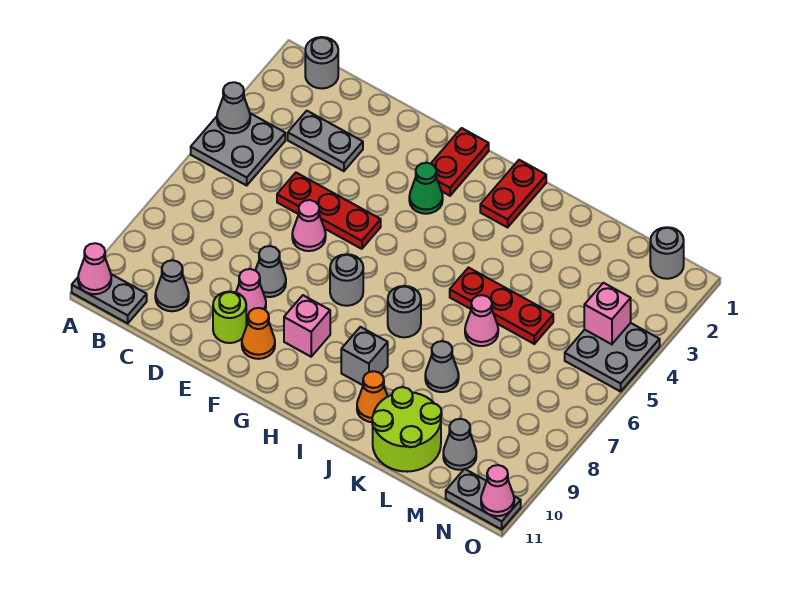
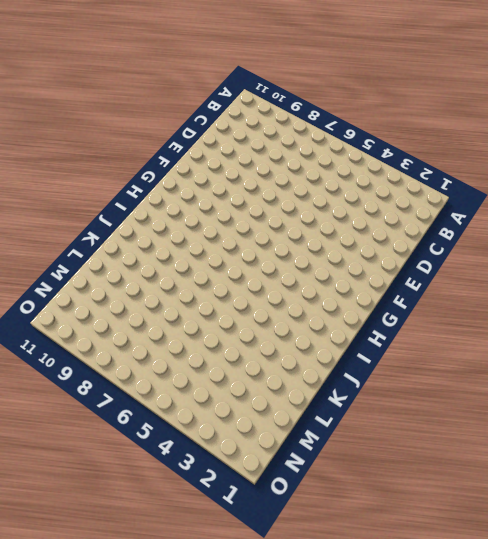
none -> grey 2x2 plate [191,113,285,185]
none -> grey 1x2 plate [72,274,147,323]
none -> grey 1x1 round brick [305,37,338,89]
none -> grey 1x2 plate [288,111,363,171]

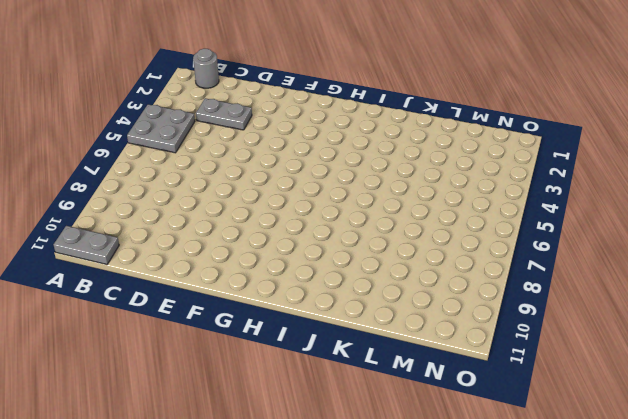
none -> grey 1x1 cone [155,260,189,311]
none -> red 1x3 plate [277,173,381,249]
none -> pink 1x1 cone [292,200,326,251]
none -> grey 1x1 cone [255,246,286,297]

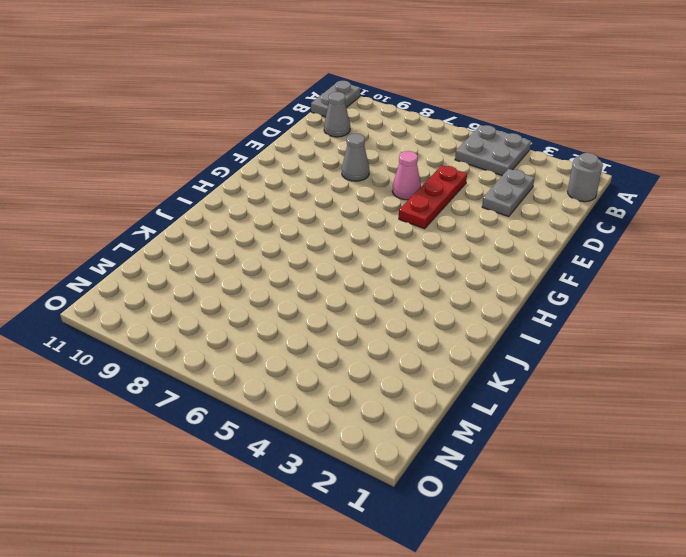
none -> pink 1x1 cone [236,269,266,320]
none -> lime 1x1 round brick [213,292,246,343]
none -> orange 1x1 cone [242,308,275,359]
none -> red 1x2 plate [431,128,489,196]

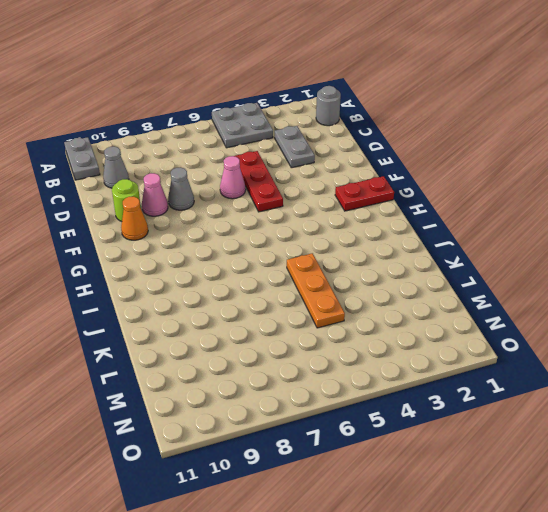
orange 1x3 plate [287,253,345,328] -> red 1x3 plate [450,268,553,344]
none -> green 1x1 cone [409,163,443,214]
none -> grey 1x1 round brick [330,254,363,306]
none -> pink 1x1 brick [284,295,330,357]
none -> red 1x2 plate [480,160,546,227]

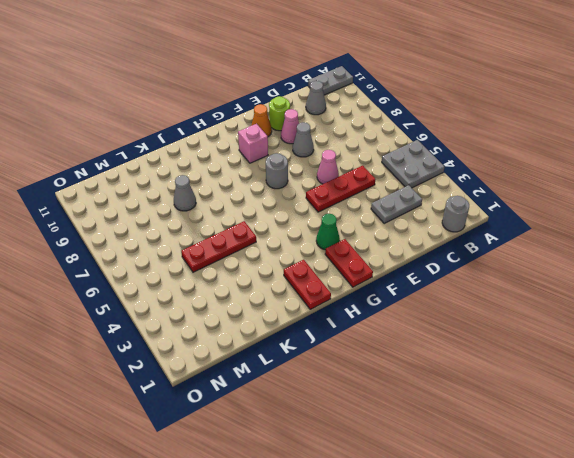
none -> grey 1x1 round brick [388,286,421,337]
none -> grey 1x1 brick [341,327,388,385]
none -> orange 1x1 cone [357,371,388,422]
none -> pink 1x1 cone [465,295,498,346]

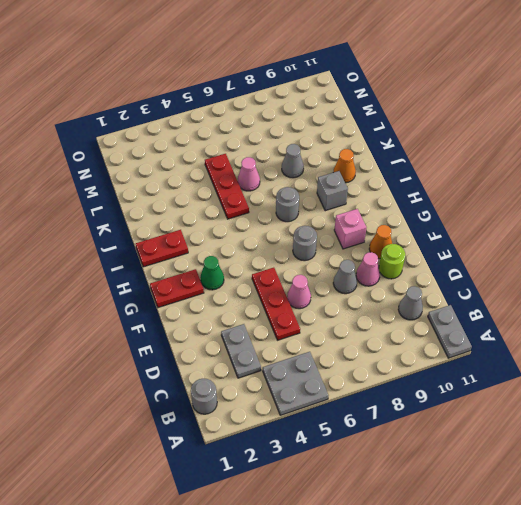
none -> lime 2x2 round brick [372,387,442,472]
none -> grey 1x1 cone [443,419,476,470]
none -> grey 1x1 round brick [650,227,684,279]
none -> grey 2x2 plate [565,323,660,391]

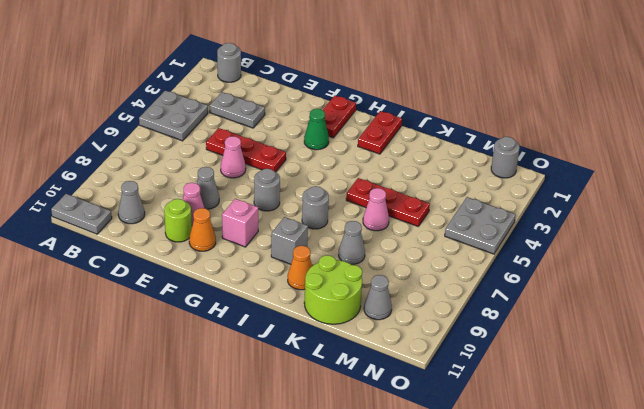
none -> grey 1x2 plate [446,469,521,529]
none -> grey 1x1 cone [217,82,250,133]
none -> pink 1x1 cone [78,243,111,294]
none -> pink 1x1 brick [584,283,631,344]

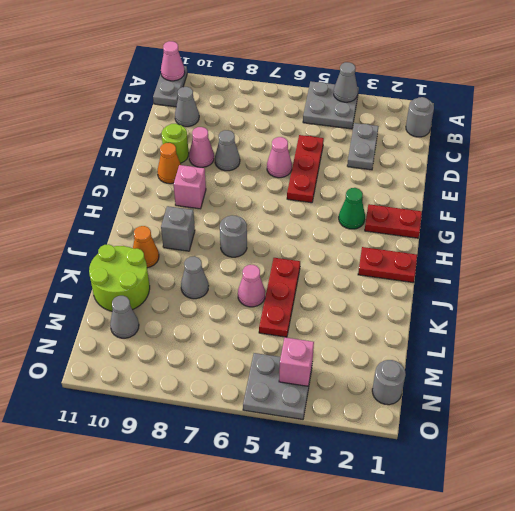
none -> grey 1x1 round brick [330,254,363,306]
none -> grey 1x2 plate [446,469,521,529]
none -> pink 1x1 cone [481,465,514,516]

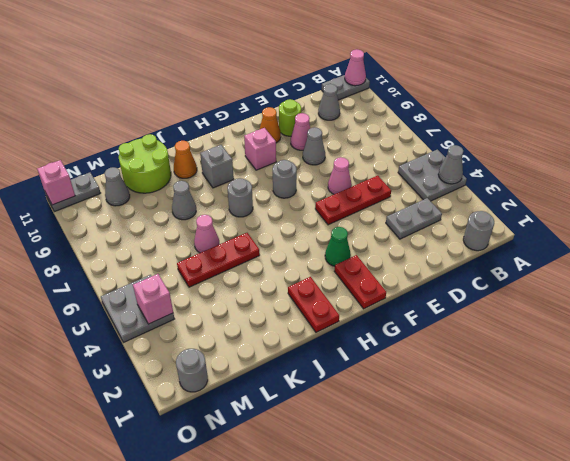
pink 1x1 brick [37,160,75,205] -> pink 1x1 cone [481,465,514,516]

